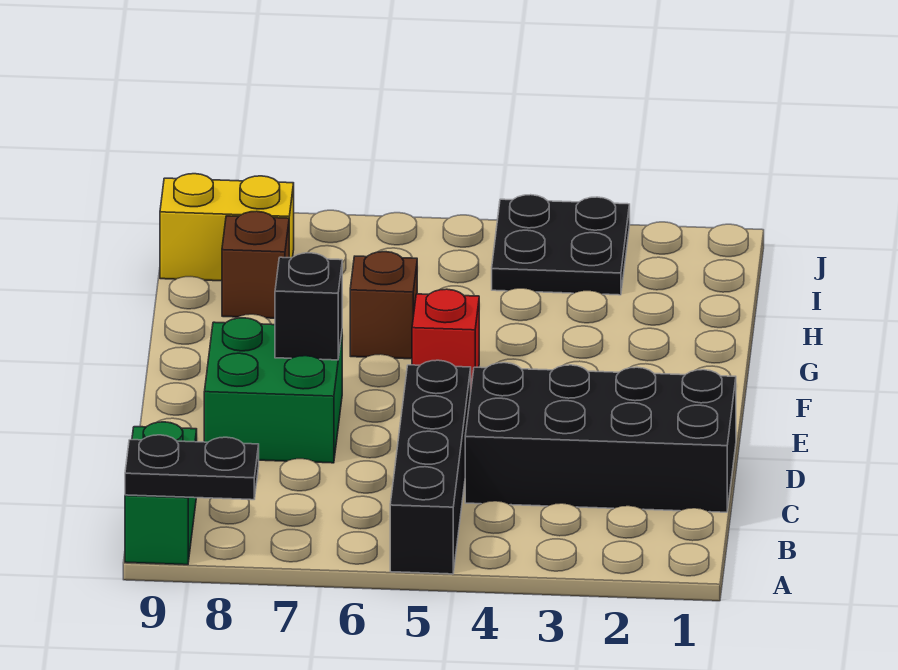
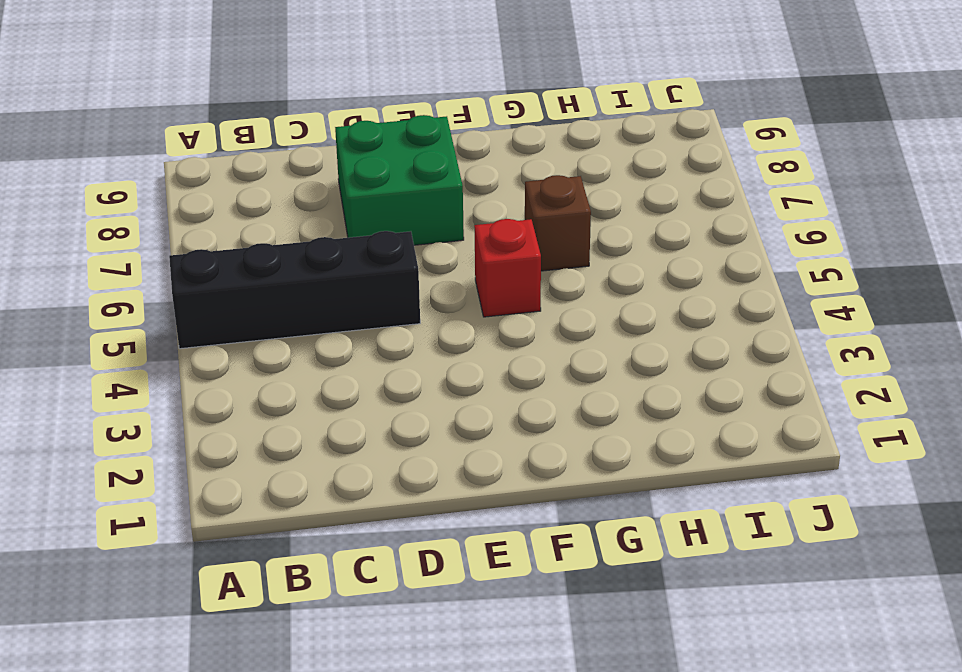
none -> green 1x2 brick [125,422,197,565]
none -> black 2x4 brick [465,363,736,512]

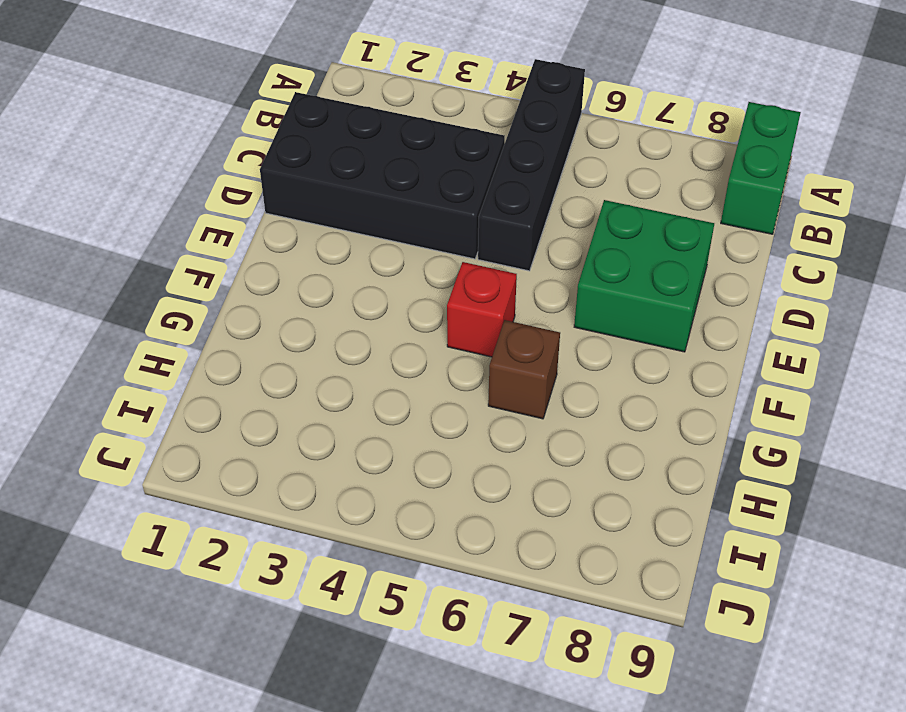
none -> brown 1x1 brick [222,211,289,318]
none -> black 2x2 plate [492,195,630,295]

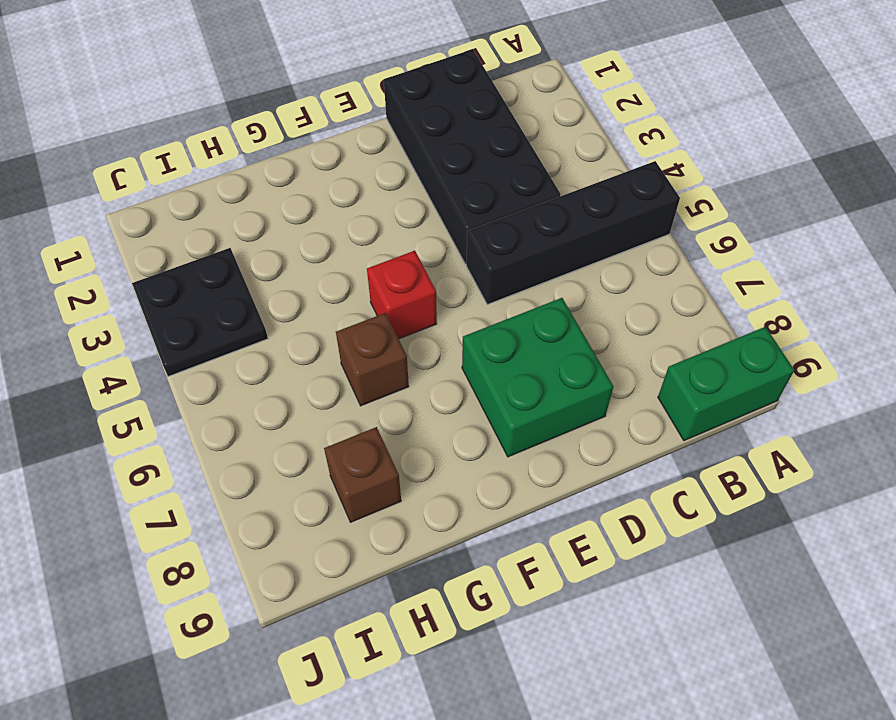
none -> yellow 1x2 brick [160,174,294,281]
none -> black 1x2 plate [125,435,259,500]

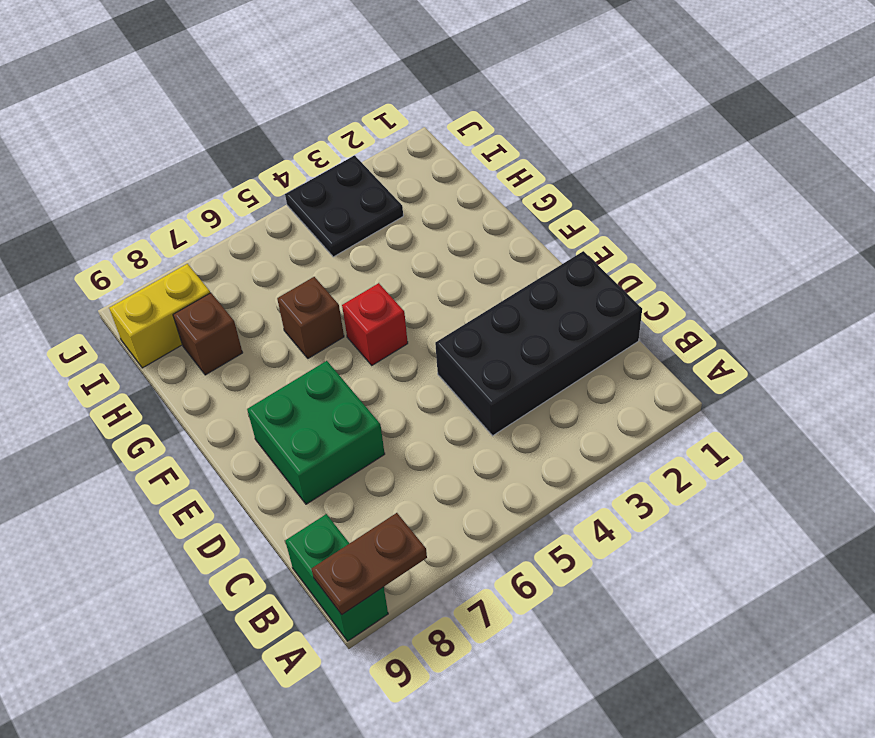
brown 1x2 plate [312,513,427,615] -> black 1x2 plate [125,435,259,500]
none -> black 1x4 brick [390,360,471,574]
none -> black 1x1 brick [275,253,342,360]

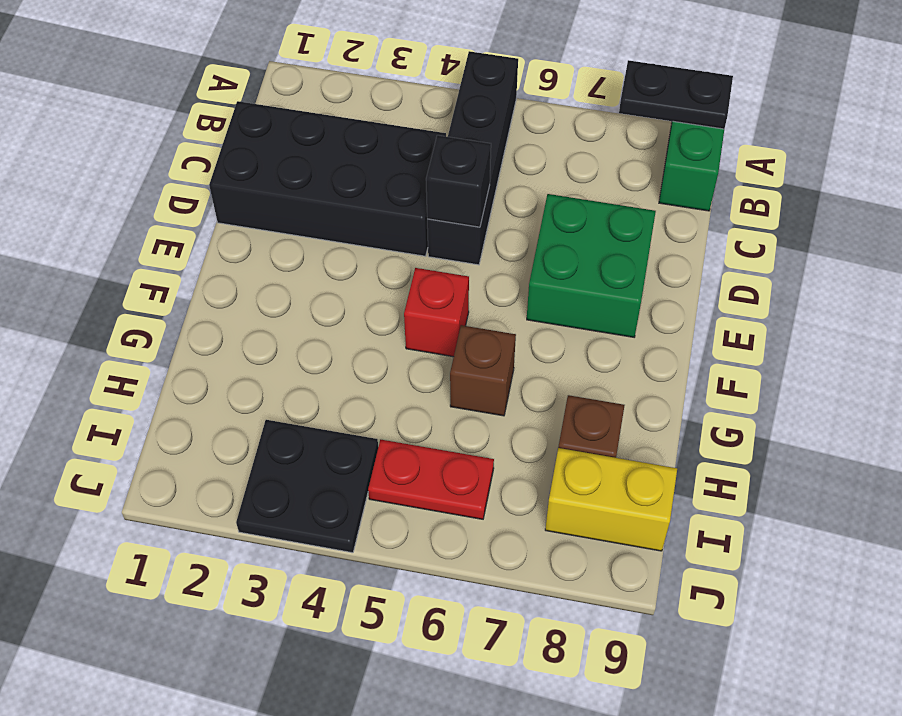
black 1x1 brick [426,135,491,227] -> black 1x1 brick moved to [275,253,342,360]
red 1x2 plate [368,440,494,519] -> none

